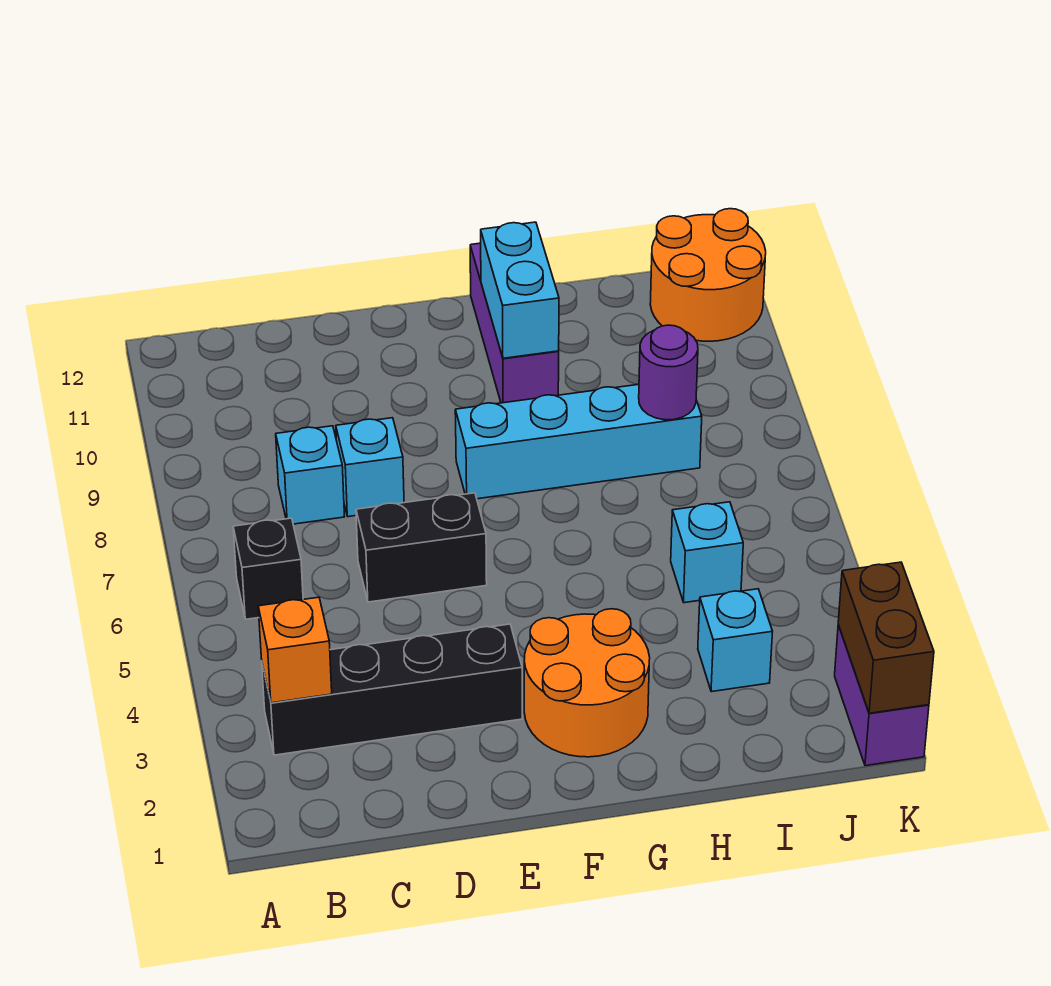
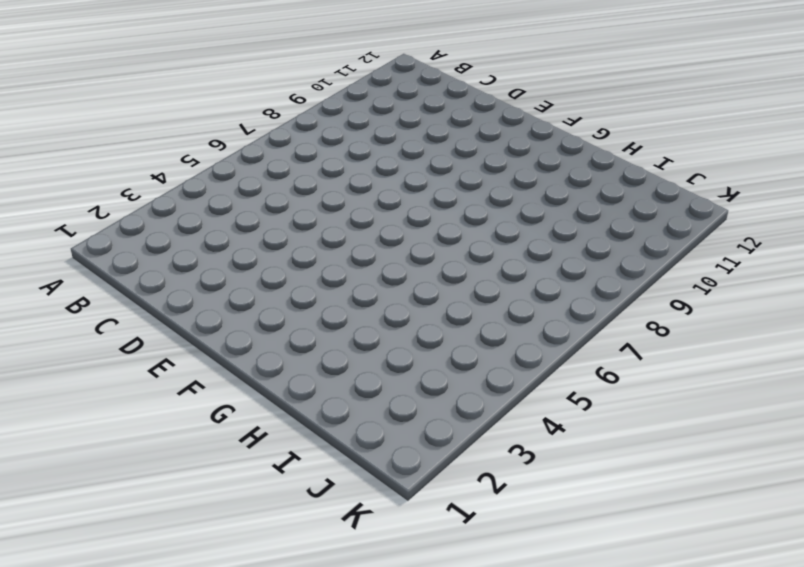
none -> black 1x4 brick [262,624,522,755]
none -> black 1x1 brick [233,518,303,619]
none -> cyan 1x1 brick [276,426,345,524]

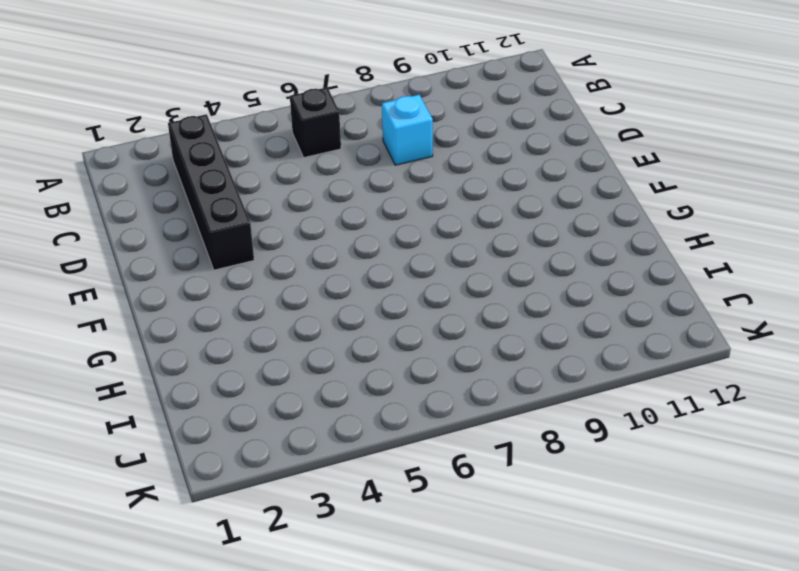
none -> black 1x2 brick [356,493,487,602]
none -> cyan 1x1 brick [336,418,404,517]
none -> orange 2x2 round brick [524,609,650,757]

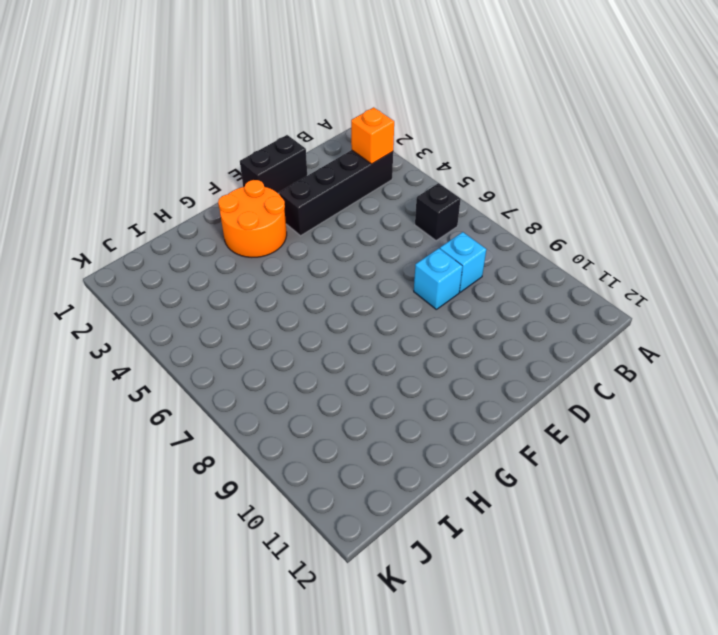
black 1x2 brick [240,135,307,194] -> black 1x2 brick moved to [356,493,487,602]
none -> cyan 1x4 brick [455,384,702,499]
none -> purple 1x3 brick [470,243,559,403]
none -> cyan 1x1 brick [698,589,773,692]

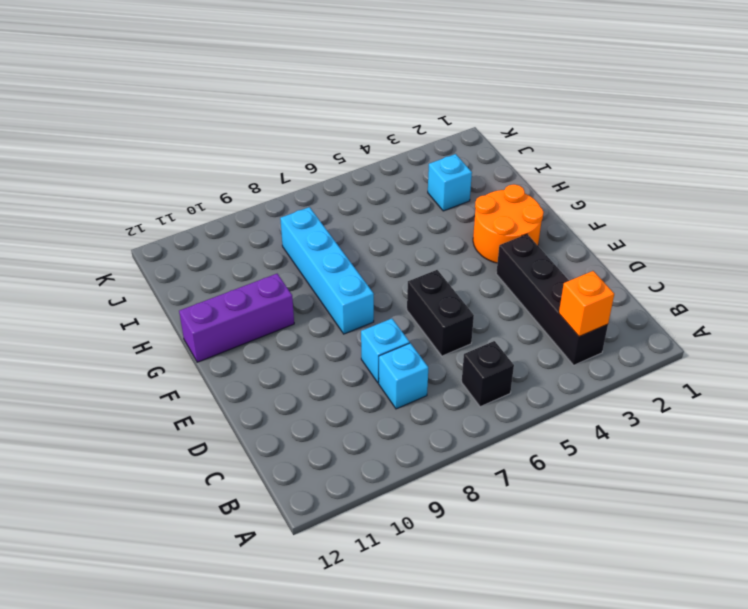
none -> cyan 1x1 brick [671,502,743,603]
none -> orange 2x2 round brick [650,209,766,341]
none -> purple 1x2 brick [835,625,929,766]

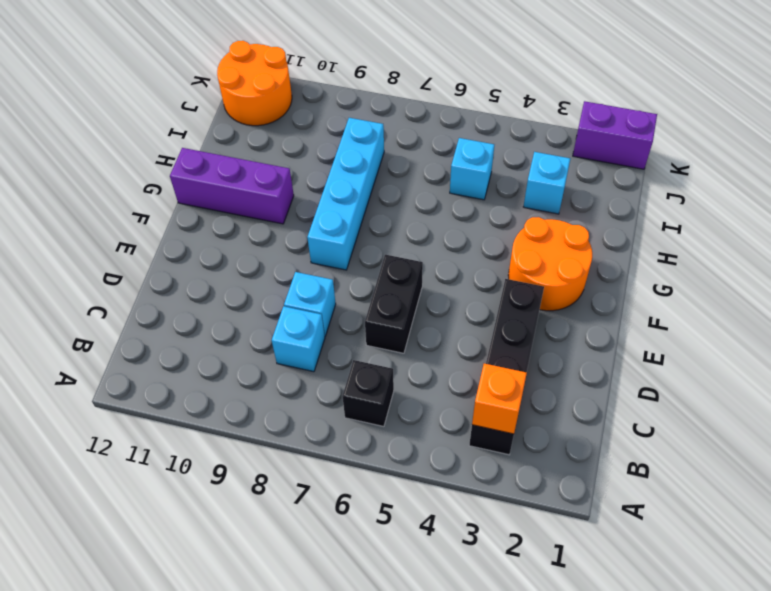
none -> cyan 1x2 brick [481,222,559,358]
none -> purple 1x1 round brick [639,325,698,420]
none -> brown 1x2 brick [838,562,934,713]

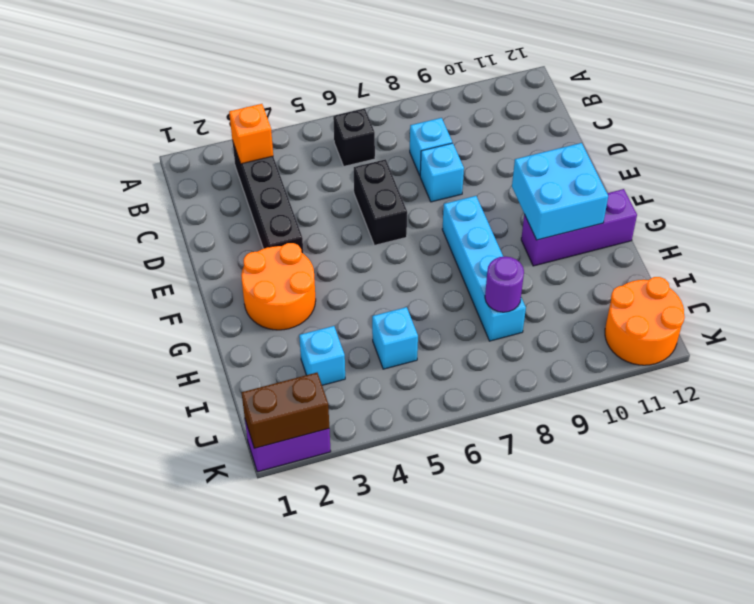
cyan 2x2 brick [512,143,608,240] -> cyan 1x2 brick [481,222,559,358]

